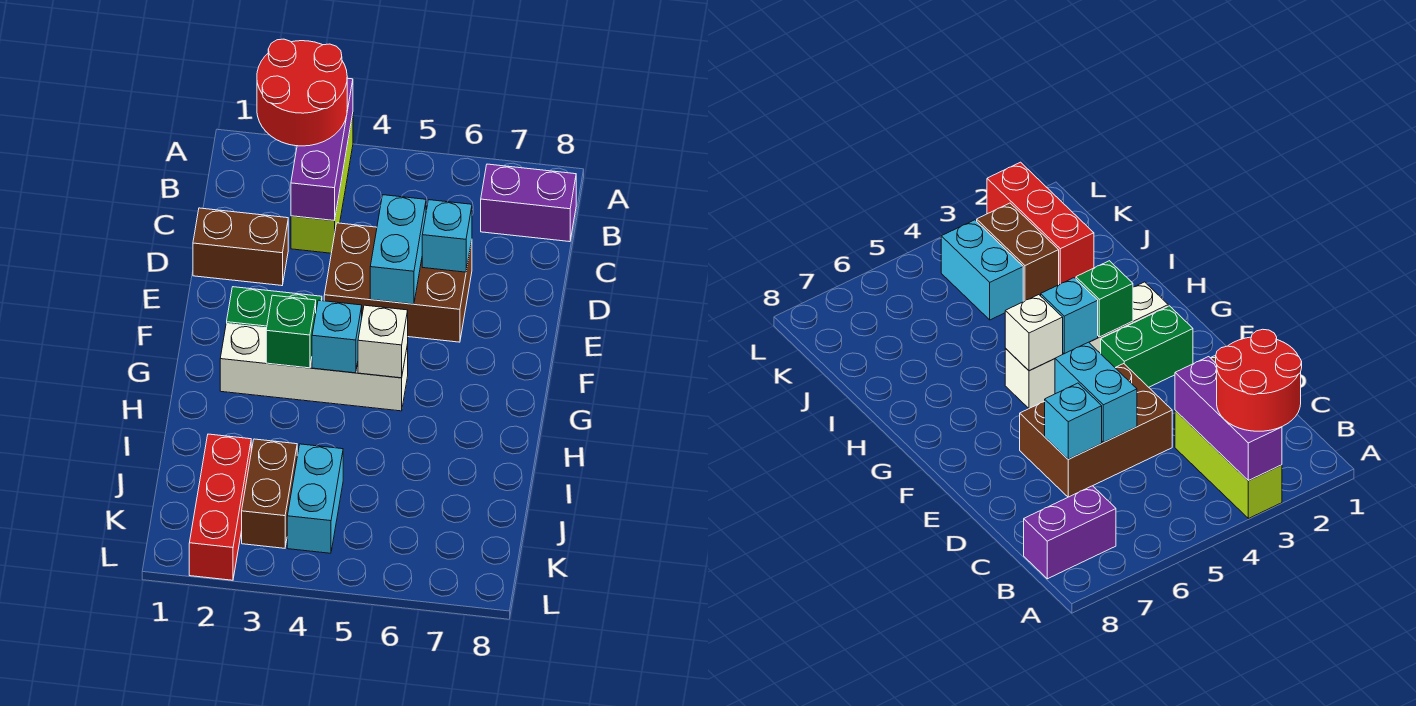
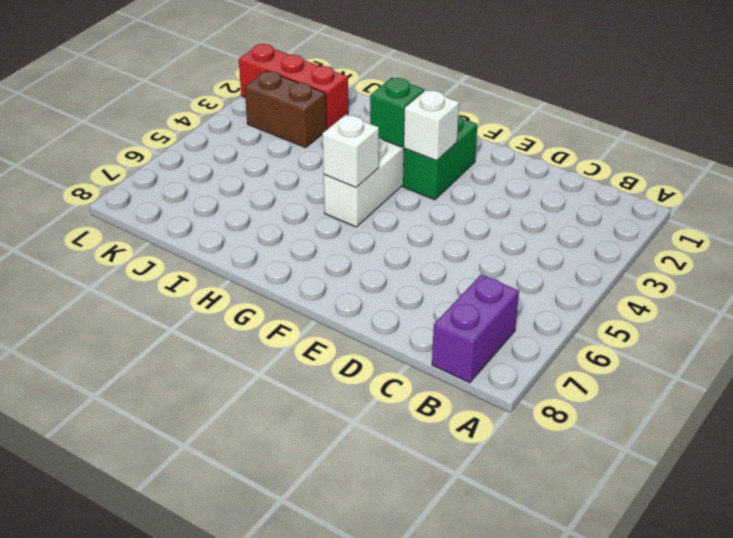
white 1x1 brick [404,90,459,161] -> none
none -> lime 1x3 brick [291,114,353,253]
none -> brown 1x2 brick [193,208,288,286]
none -> brown 2x3 brick [324,223,472,342]

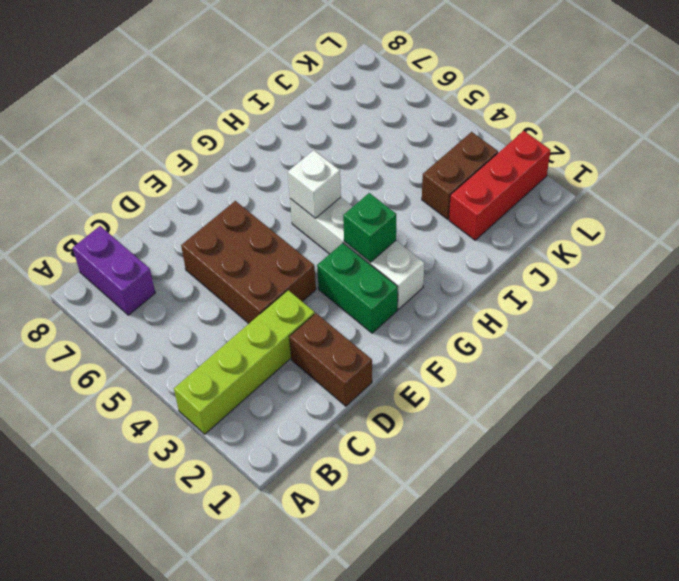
lime 1x4 brick [174,290,315,434] -> lime 1x3 brick [291,114,353,253]
none -> cyan 1x2 brick [287,444,343,553]
none -> purple 1x3 brick [291,78,353,221]
none -> cyan 1x2 brick [370,195,426,304]

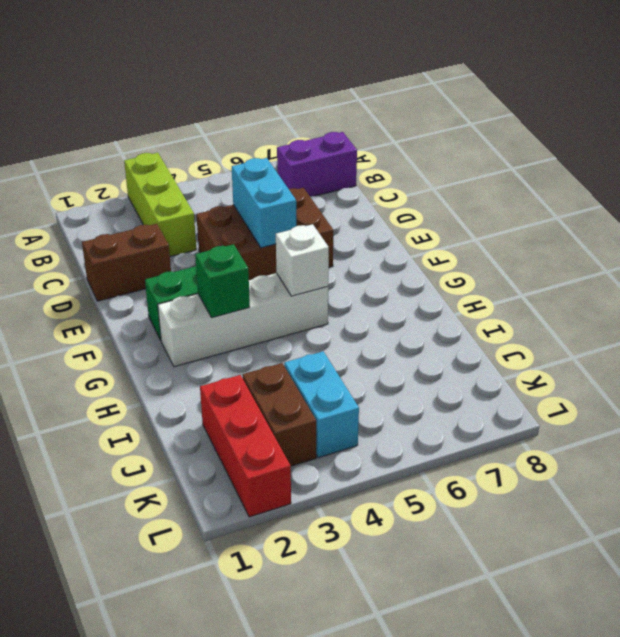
none -> purple 1x3 brick [291,78,353,221]
none -> cyan 1x1 brick [422,200,472,272]
none -> cyan 1x1 brick [312,300,362,373]

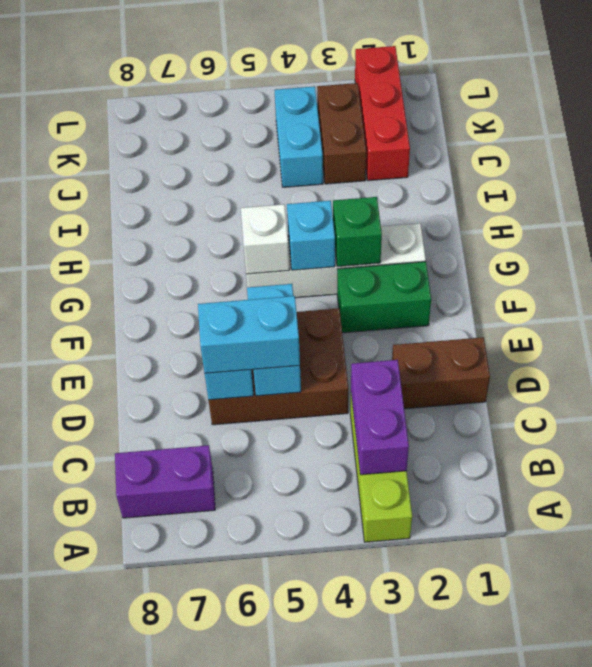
purple 1x2 brick [351,360,409,475] -> purple 1x3 brick [291,78,353,221]
cyan 1x2 brick [198,296,300,373] -> none
none -> red 2x2 round brick [257,39,347,146]

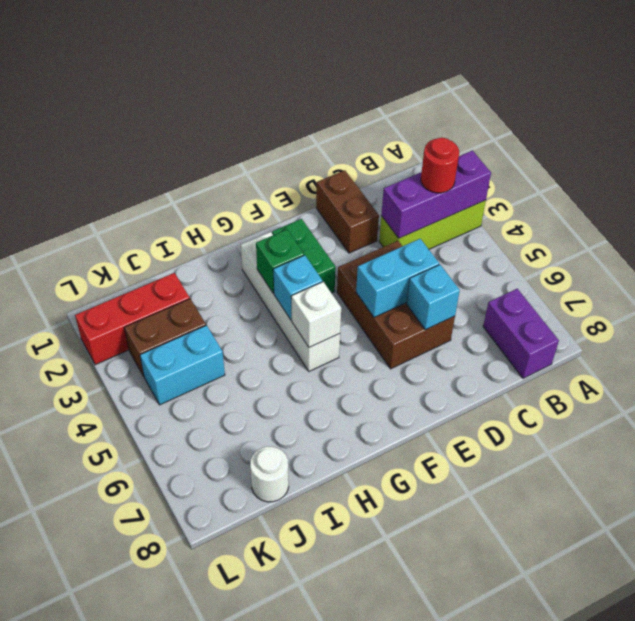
red 1x1 round brick [421,138,459,193] -> red 2x2 round brick [257,39,347,146]
white 1x1 round brick [250,446,289,502] -> none

